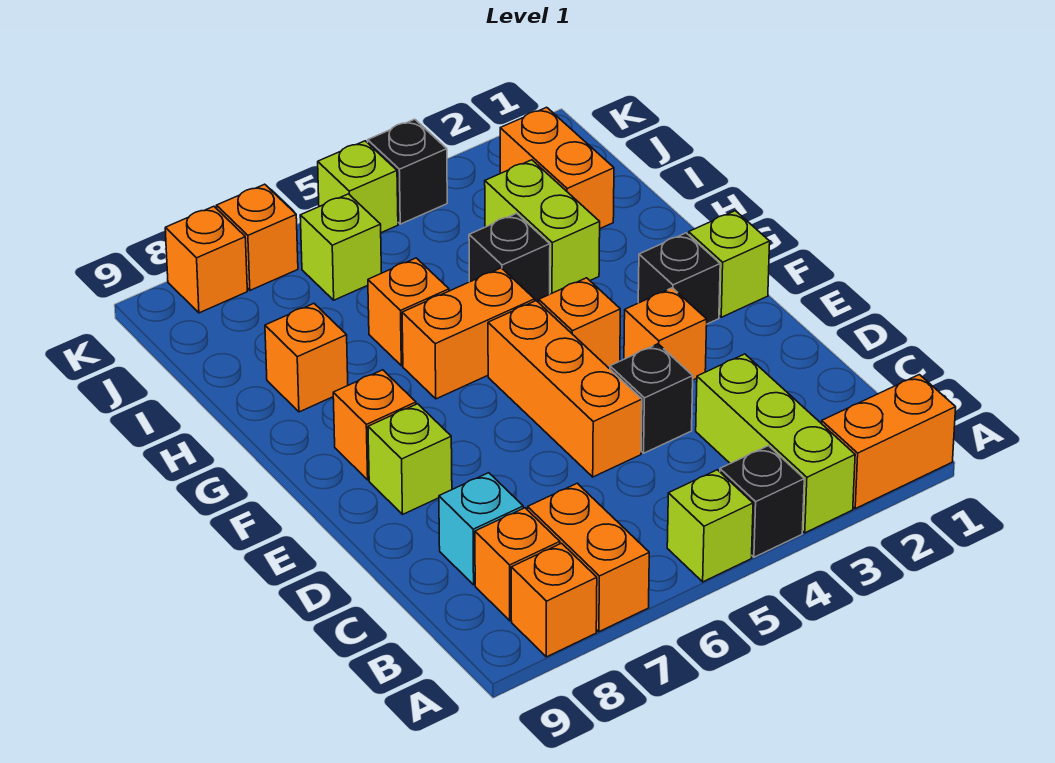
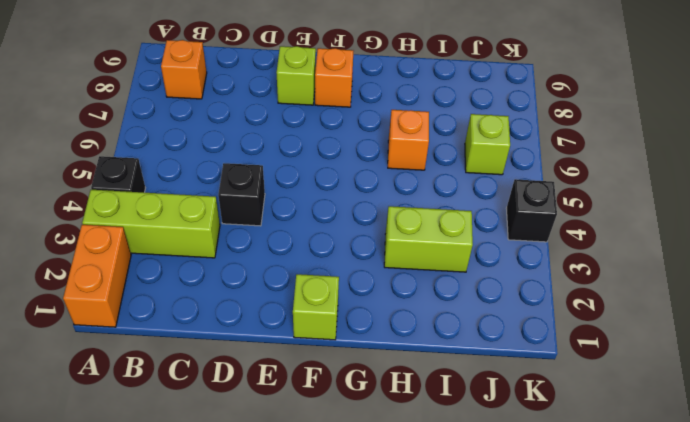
none -> lime 1x1 brick [667,470,753,582]
none -> orange 1x2 brick [528,483,649,632]
none -> orange 1x1 brick [511,543,597,657]

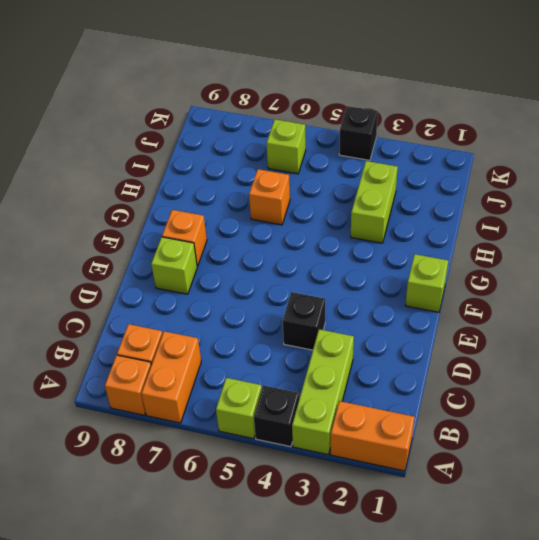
none -> cyan 1x1 brick [439,473,523,585]
none -> orange 1x3 brick [488,301,642,477]
none -> orange 1x1 brick [624,288,707,380]

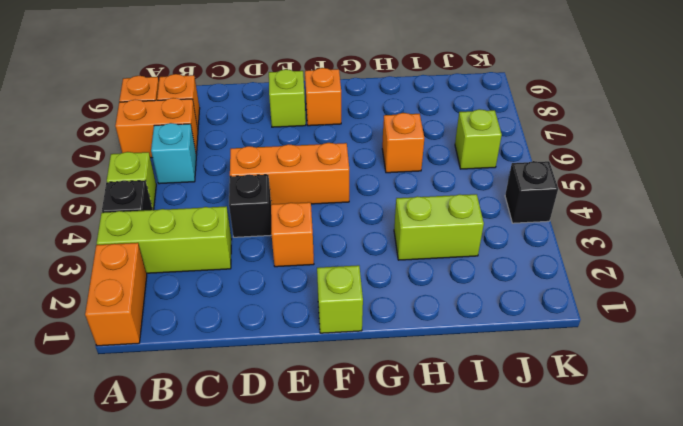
cyan 1x1 brick [151,123,196,184] -> cyan 1x1 brick moved to [439,473,523,585]
none -> black 1x1 brick [638,233,720,324]
none -> orange 1x1 brick [539,278,620,369]
none -> orange 1x2 brick [402,268,535,399]

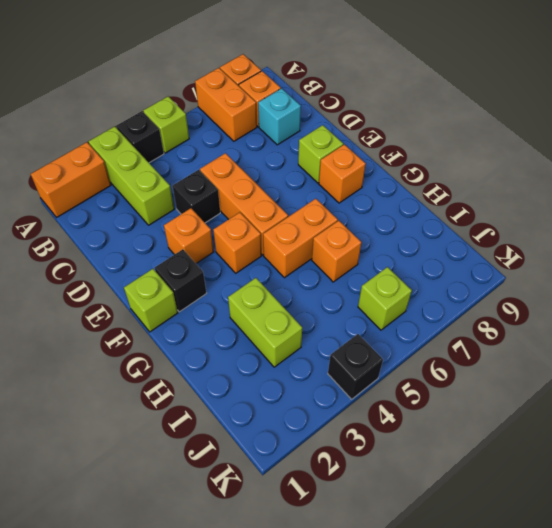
none -> black 1x1 brick [469,213,550,302]
none -> orange 1x1 brick [265,304,348,412]
none -> orange 1x2 brick [500,107,614,229]

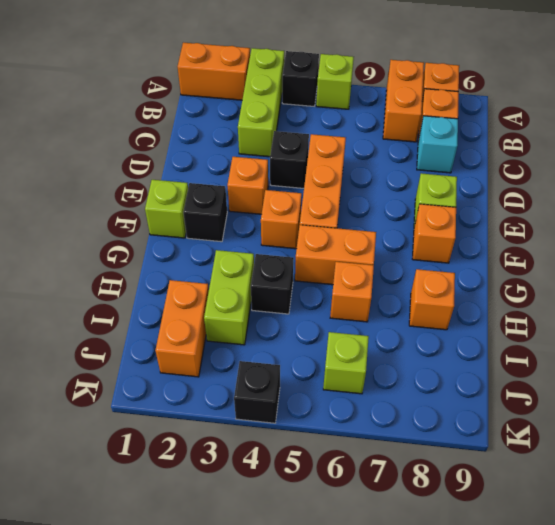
none -> lime 1x1 brick [318,141,398,233]
none -> orange 1x1 brick [217,184,298,290]
none -> orange 1x1 brick [165,206,247,313]

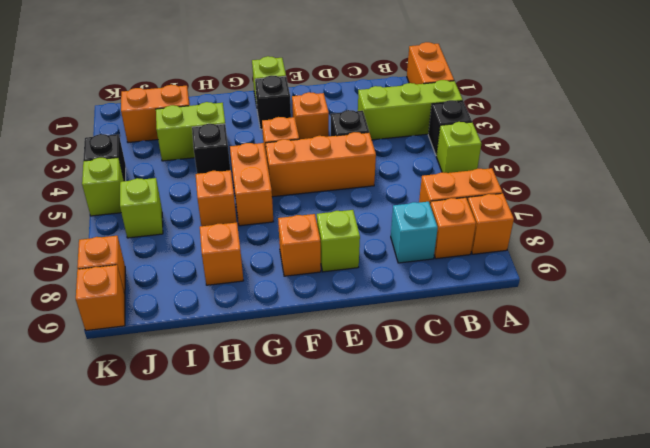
orange 1x1 brick [76,265,125,331] -> orange 1x1 brick moved to [217,184,298,290]

